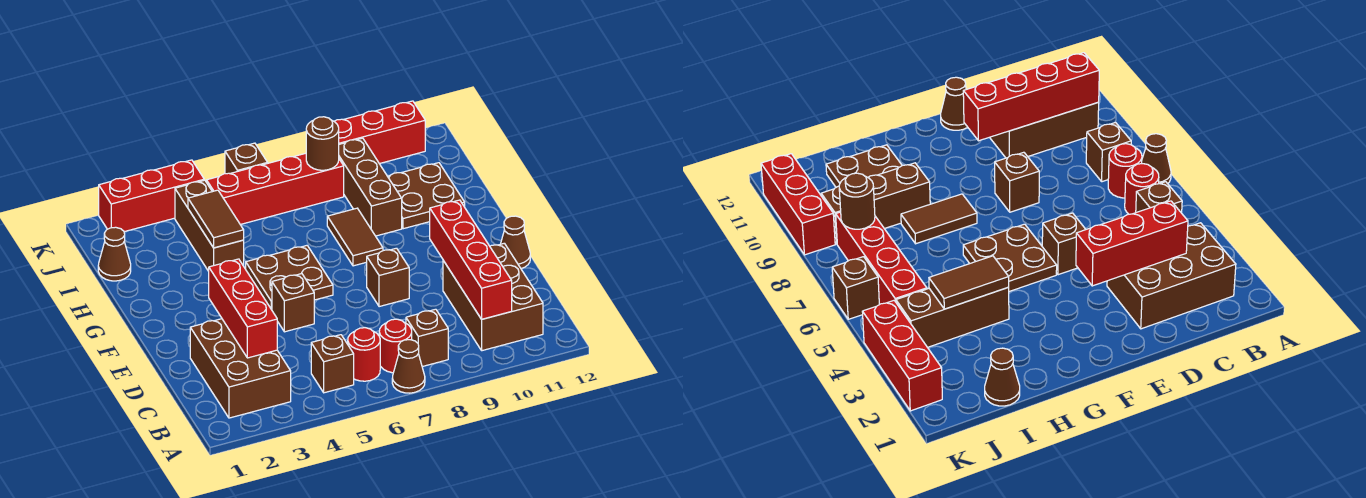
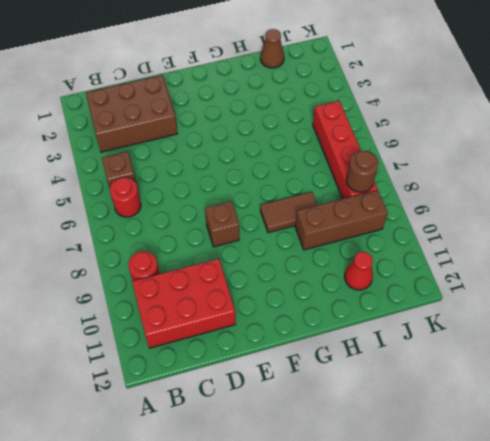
red 1x1 round brick [128,251,160,281] -> red 1x1 round brick moved to [379,319,412,373]
red 2x3 brick [132,259,236,348] -> brown 2x3 brick [443,243,543,351]
red 1x1 cone [345,252,373,290] -> brown 2x2 plate [388,163,465,229]
none -> brown 1x1 cone [392,340,425,393]
none -> brown 1x1 brick [406,309,448,367]
none -> brown 1x1 brick [272,274,314,332]

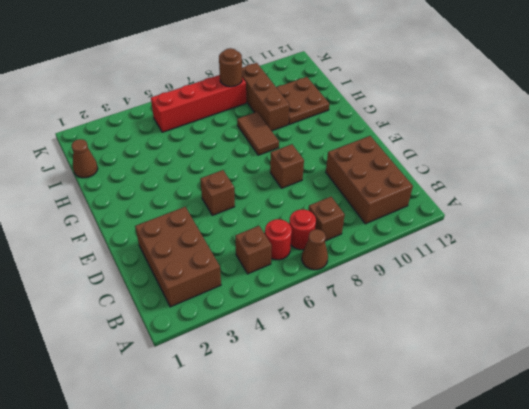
none -> brown 1x1 cone [501,216,530,269]
none -> brown 2x2 plate [246,246,333,310]
none -> brown 1x3 brick [175,180,244,271]

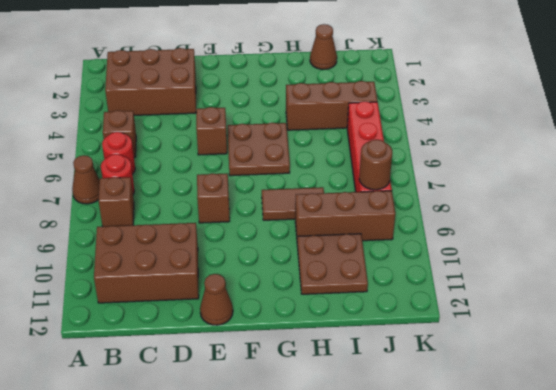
none -> red 1x3 brick [99,160,204,232]
none -> brown 1x1 brick [225,143,268,174]
none -> red 1x3 brick [334,101,425,164]

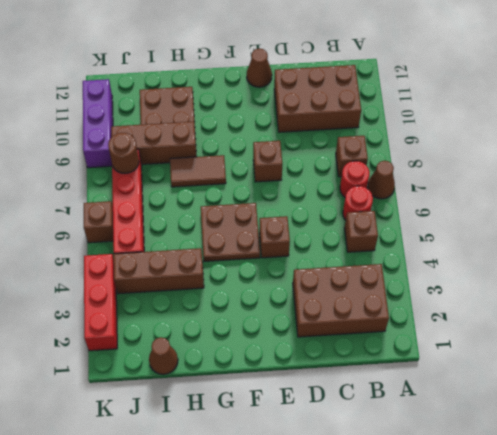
purple 1x3 brick [83,79,113,168] -> red 1x3 brick [334,101,425,164]
none -> red 1x4 brick [430,200,512,319]
none -> red 1x3 brick [209,259,277,358]
none -> brown 1x2 tile [188,190,244,248]

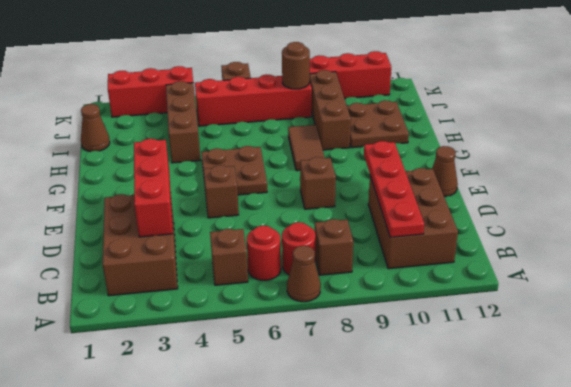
red 1x4 plate [364,141,424,237] -> red 1x4 brick [430,200,512,319]
none -> brown 1x2 tile [188,190,244,248]

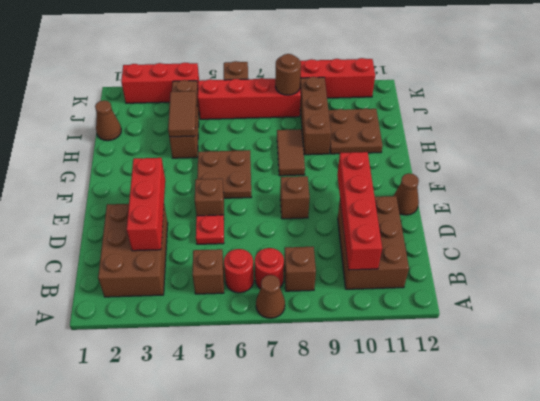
red 1x1 plate [196,215,224,244] -> none

